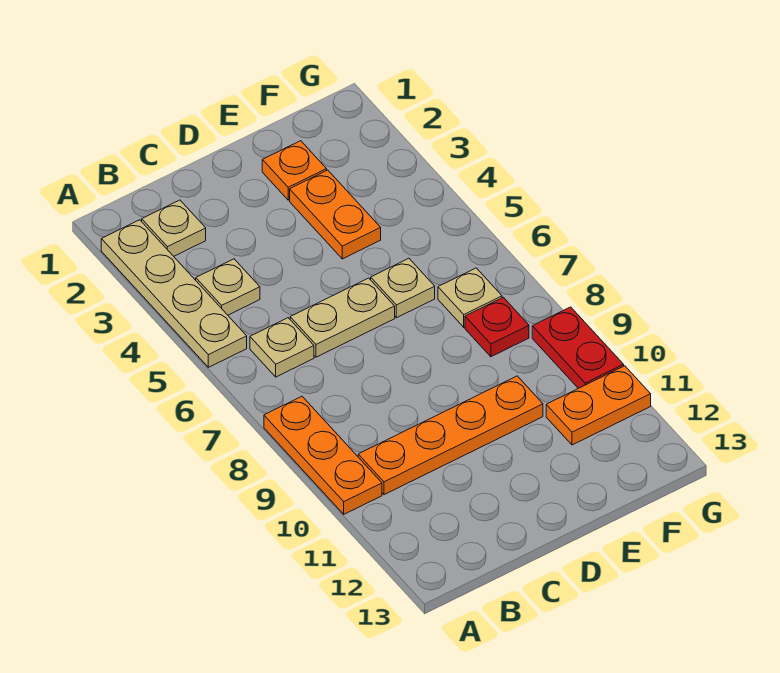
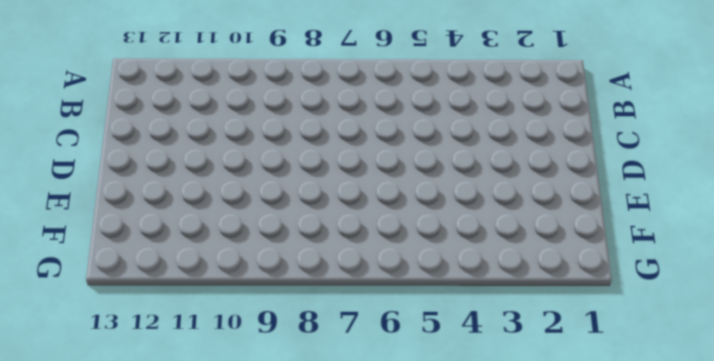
none -> tan 1x4 plate [101,220,247,367]
none -> orange 1x3 plate [264,396,382,514]
none -> tan 1x1 plate [142,200,206,256]

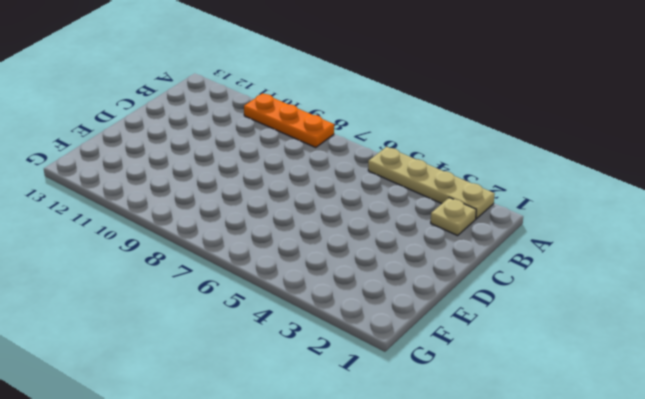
none -> tan 1x1 plate [196,259,260,315]
none -> tan 1x1 plate [250,318,314,377]
none -> orange 1x4 plate [358,376,543,495]

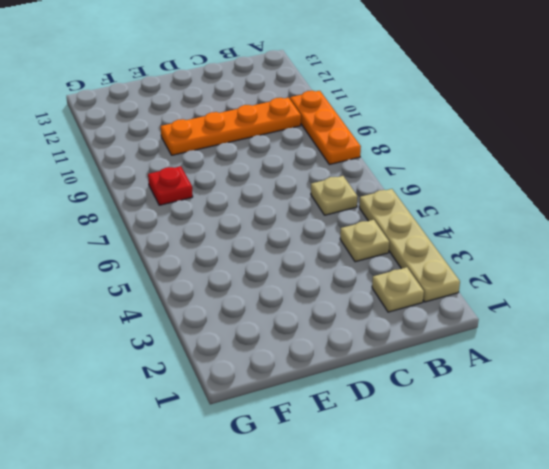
none -> tan 1x2 plate [290,278,395,357]
none -> orange 1x1 plate [262,141,327,200]
none -> orange 1x2 plate [290,170,381,259]

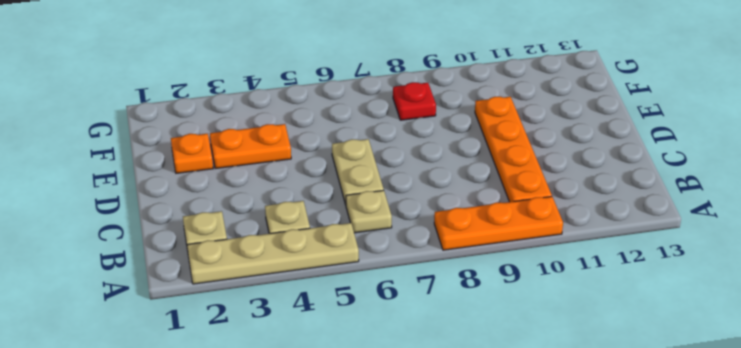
none -> tan 1x1 plate [371,258,435,318]
none -> tan 1x1 plate [438,268,502,327]
none -> orange 1x2 plate [546,366,651,445]

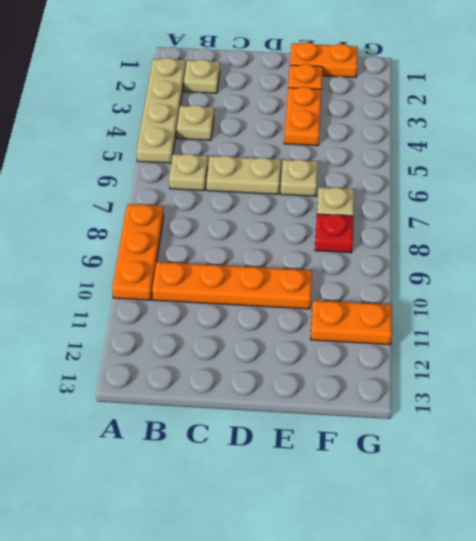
orange 1x2 plate [290,42,358,78] -> none
none -> red 1x2 plate [532,307,624,388]

